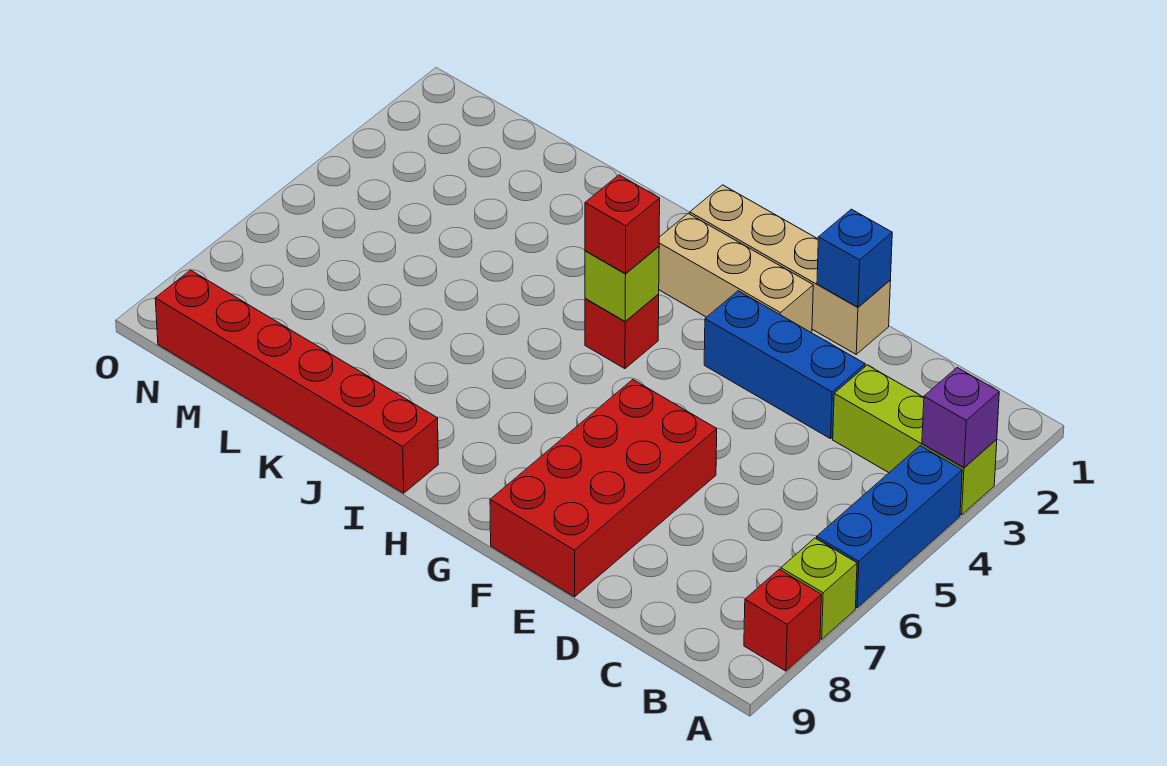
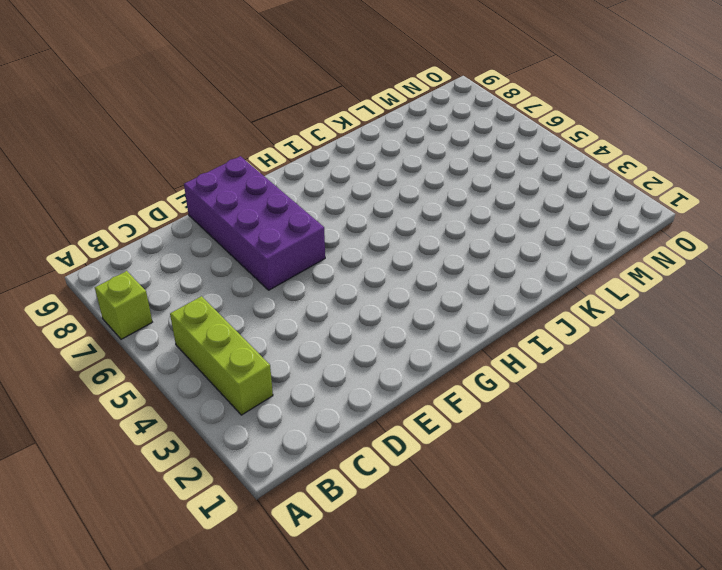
lime 1x3 brick [170,296,273,415] -> lime 1x3 brick turned to [833,365,997,515]
purple 2x4 brick [184,156,325,290] -> red 2x4 brick [490,380,717,597]
none -> blue 1x3 brick [816,446,962,608]
none -> red 1x1 brick [744,569,821,671]
none -> blue 1x3 brick [704,291,865,439]

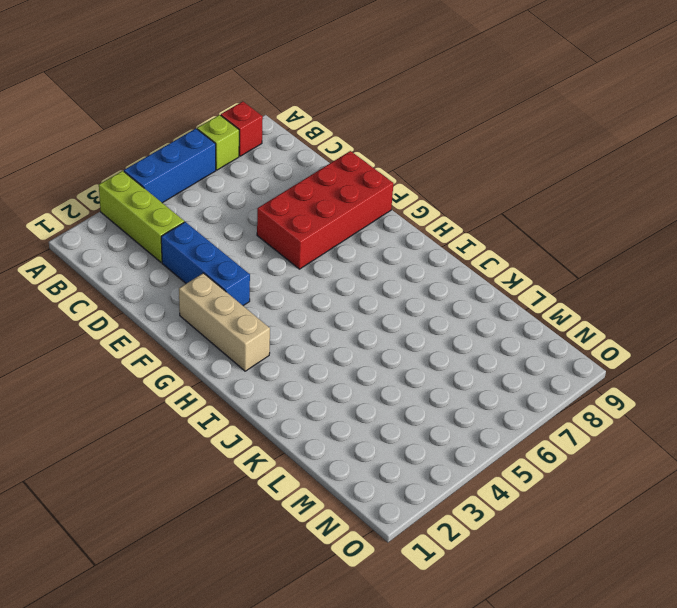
none -> tan 1x4 brick [690,185,891,354]
none -> red 1x1 brick [585,294,659,369]
none -> red 1x6 brick [155,270,438,493]

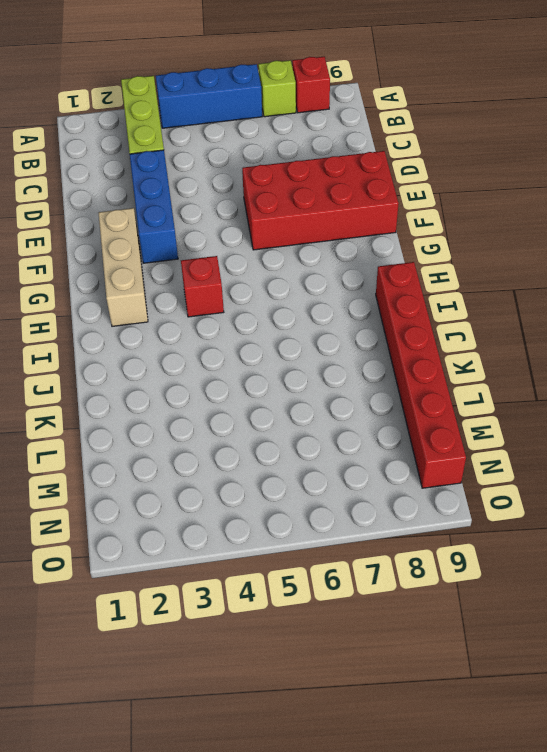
none -> tan 1x4 brick [690,185,891,354]
none -> purple 1x1 brick [922,368,999,468]
none -> blue 1x1 brick [817,209,892,307]

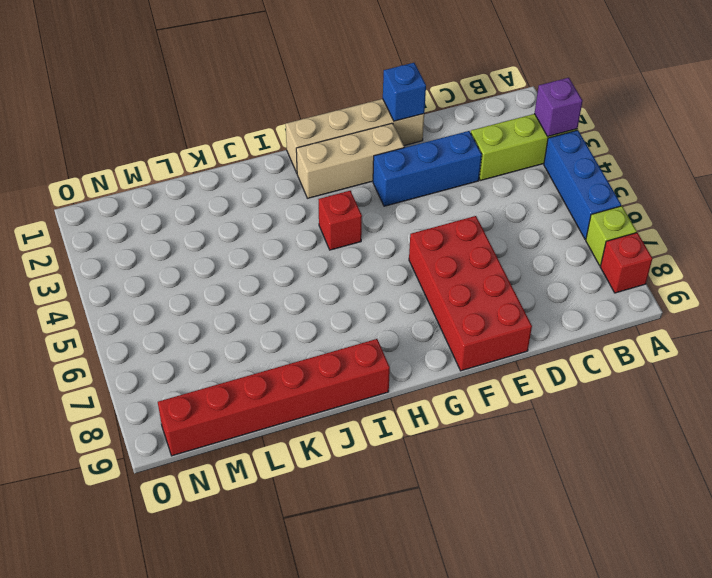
none -> lime 1x1 brick [585,247,659,321]
none -> red 1x1 brick [585,175,660,274]

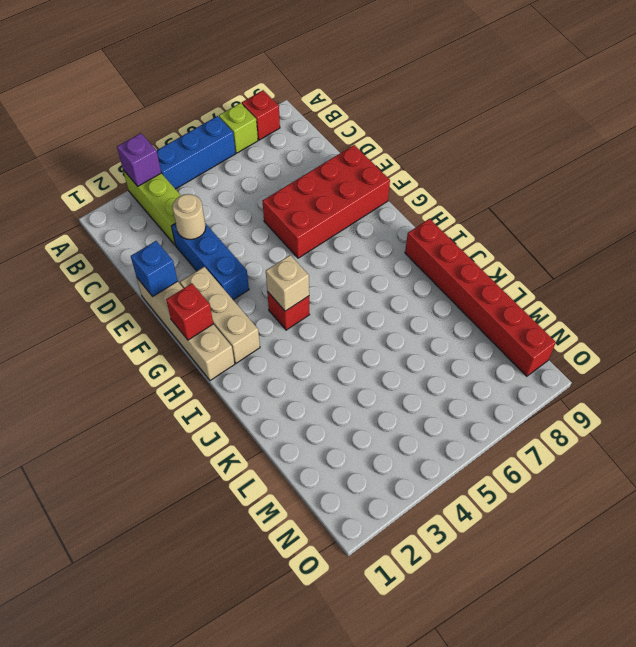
tan 1x1 round brick [172,194,206,240] -> none
red 1x1 brick [166,284,213,340] -> red 1x1 brick moved to [585,175,660,274]
tan 1x1 brick [266,255,309,311] -> lime 1x1 brick [585,247,659,321]

